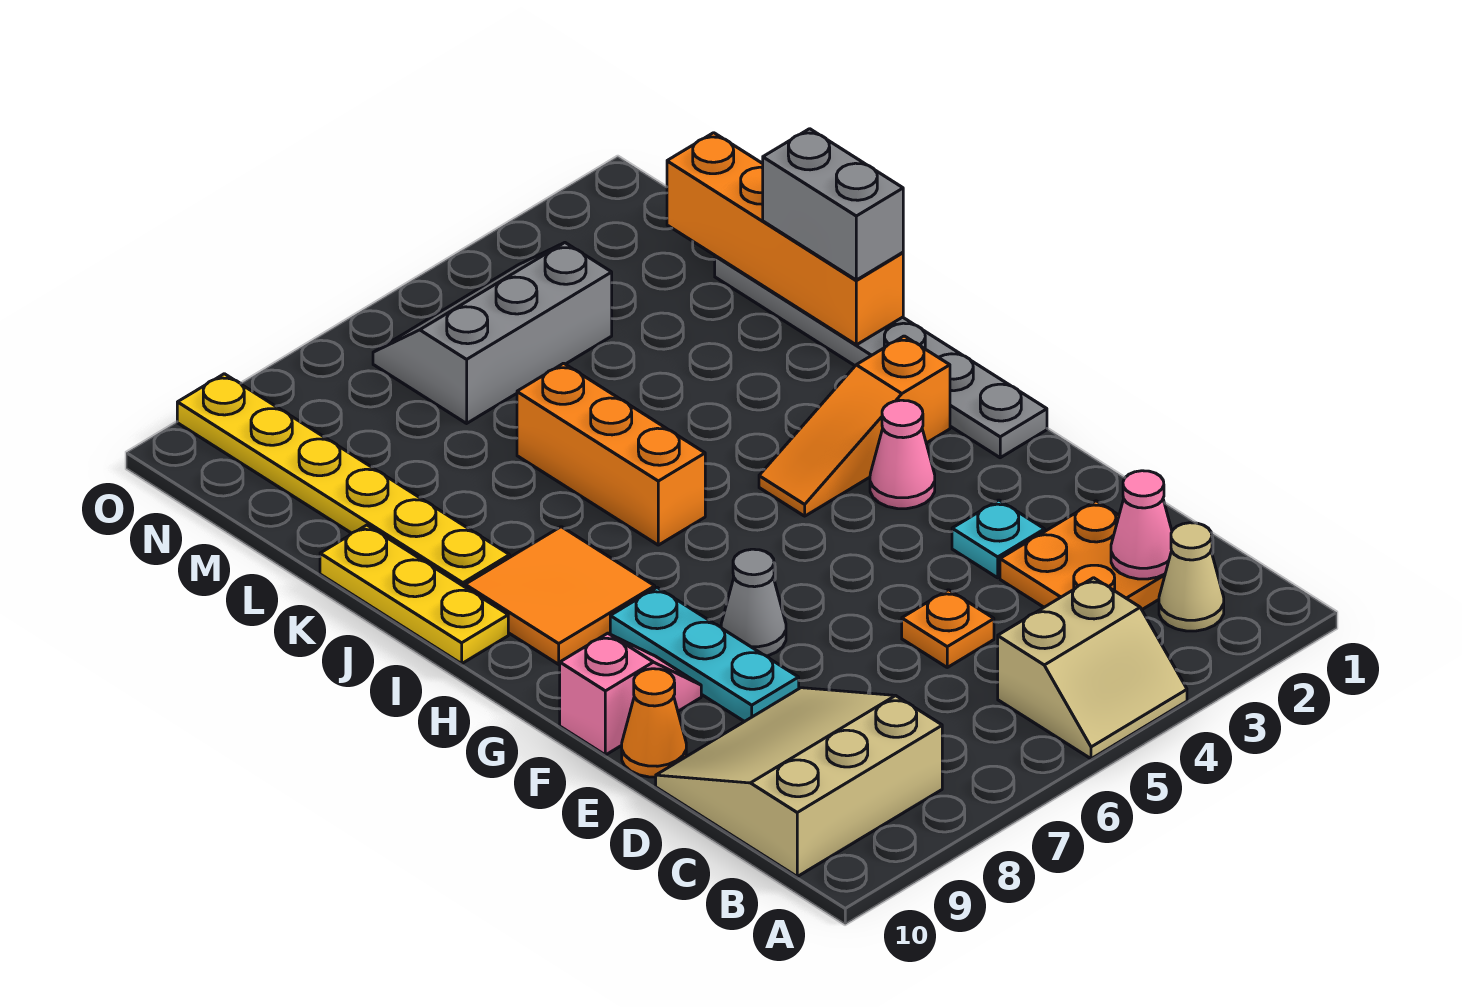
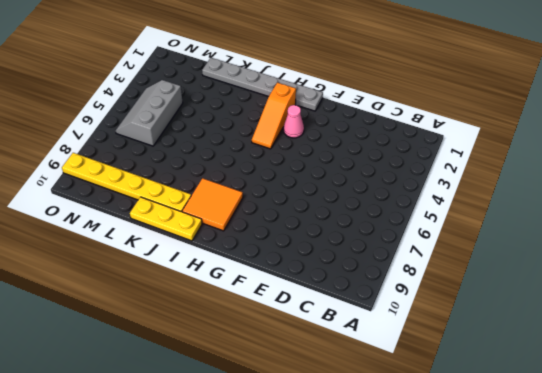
none -> tan 2x2 slope [998,578,1187,759]
none -> tan 1x1 cone [1159,523,1224,631]
none -> tan 3x3 slope [656,688,942,876]

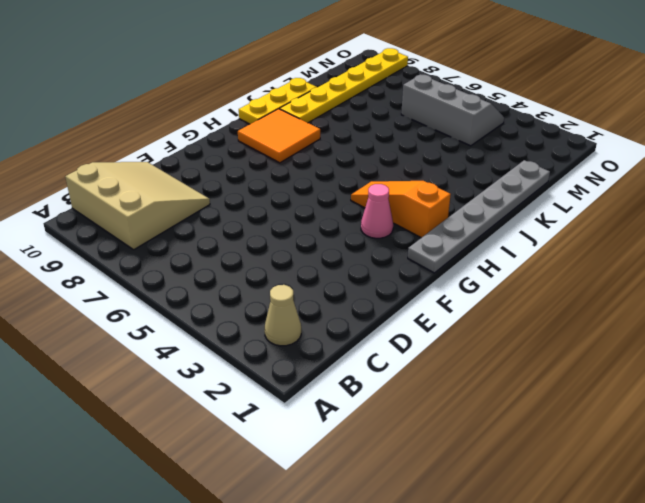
none -> tan 2x2 slope [998,578,1187,759]
none -> orange 2x2 plate [1000,501,1165,609]
none -> orange 1x1 plate [902,590,994,667]

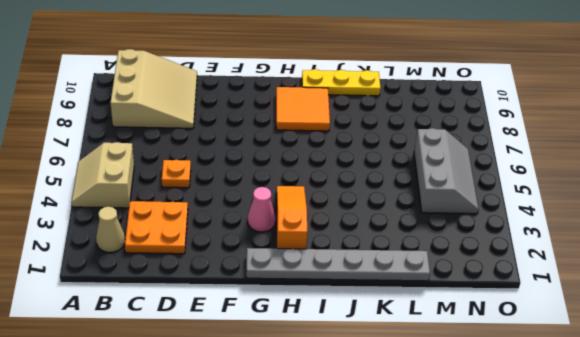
none -> cyan 1x1 plate [952,500,1045,578]
none -> cyan 1x3 plate [610,588,799,722]
none -> orange 1x1 cone [622,669,686,777]

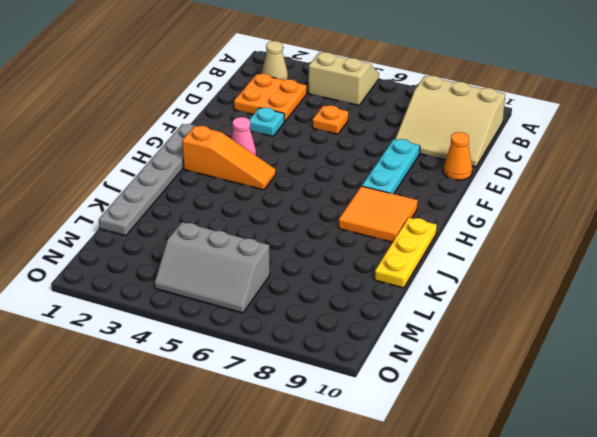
none -> grey 1x1 cone [721,549,786,656]
none -> pink 1x2 slope [560,633,701,755]
none -> orange 1x3 brick [517,363,705,545]

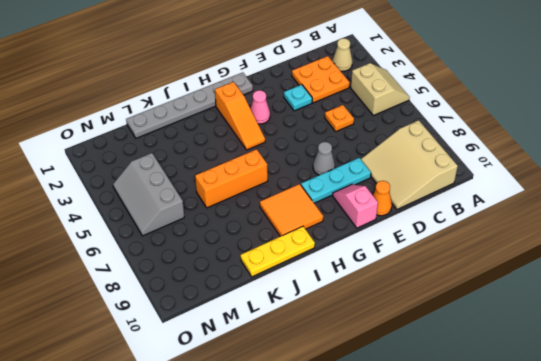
none -> yellow 1x6 plate [177,374,510,587]
none -> pink 1x1 cone [1111,471,1172,579]
none -> orange 1x4 brick [667,133,903,345]

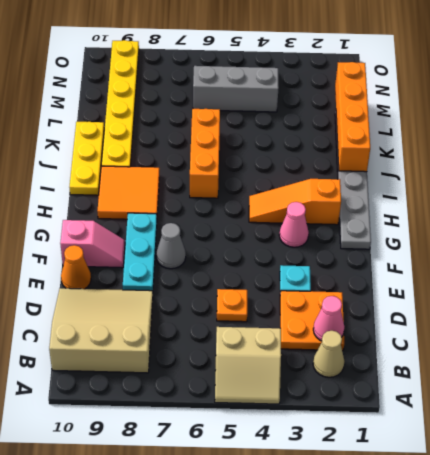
none -> grey 1x2 brick [763,129,903,280]

